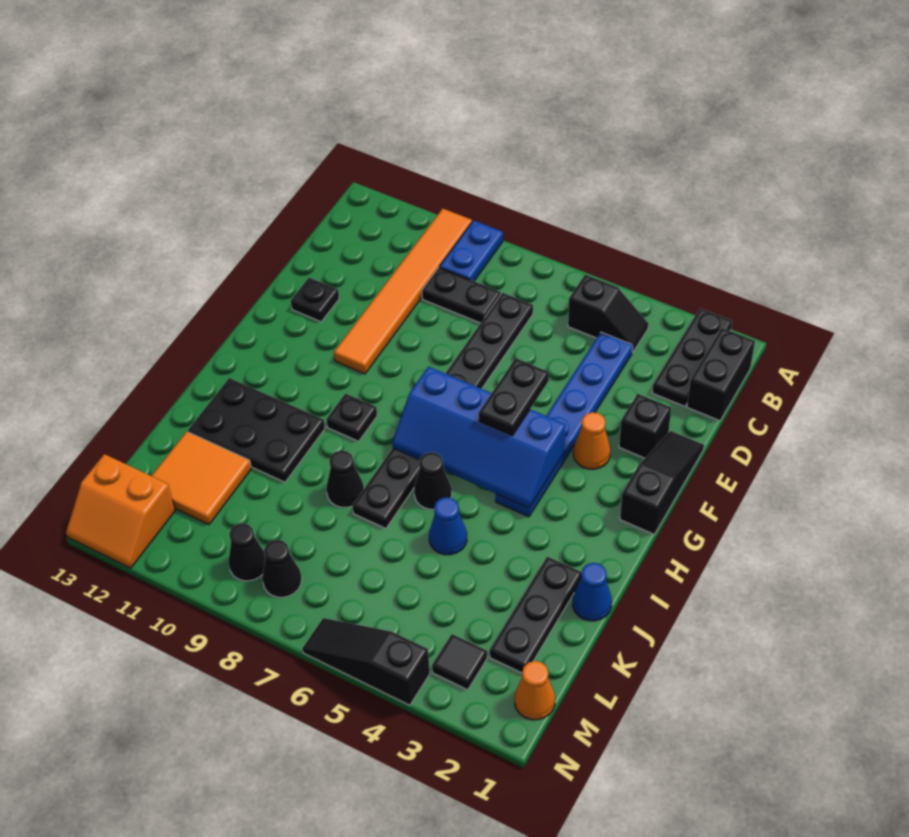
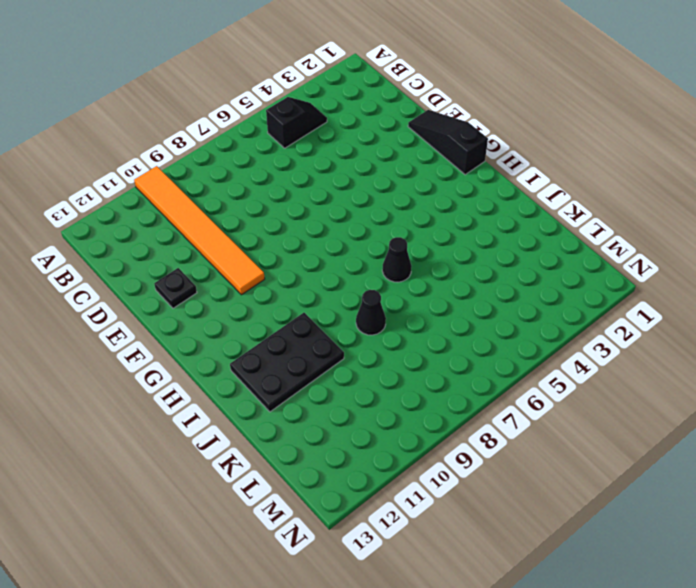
none -> black 1x3 plate [652,308,732,406]
none -> blue 1x2 plate [440,220,503,281]
none -> black 1x2 brick [687,328,755,421]

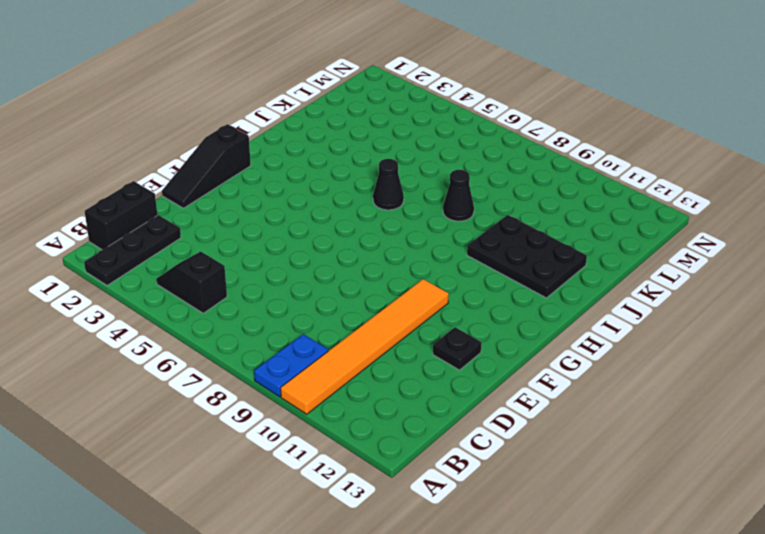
none -> blue 1x6 plate [496,332,633,517]
none -> black 1x8 plate [352,293,533,528]
none -> black 1x2 plate [422,267,501,323]

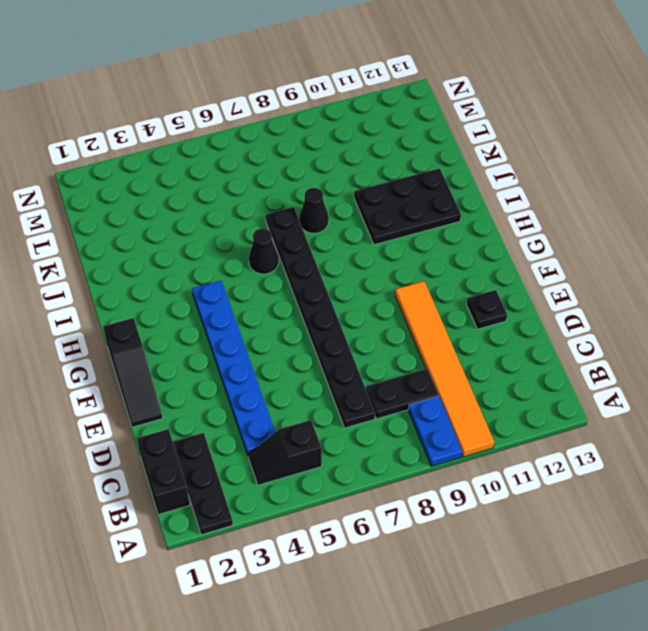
none -> black 1x1 brick [619,394,671,458]
none -> orange 1x1 cone [573,412,610,469]
none -> black 1x1 plate [326,394,377,441]

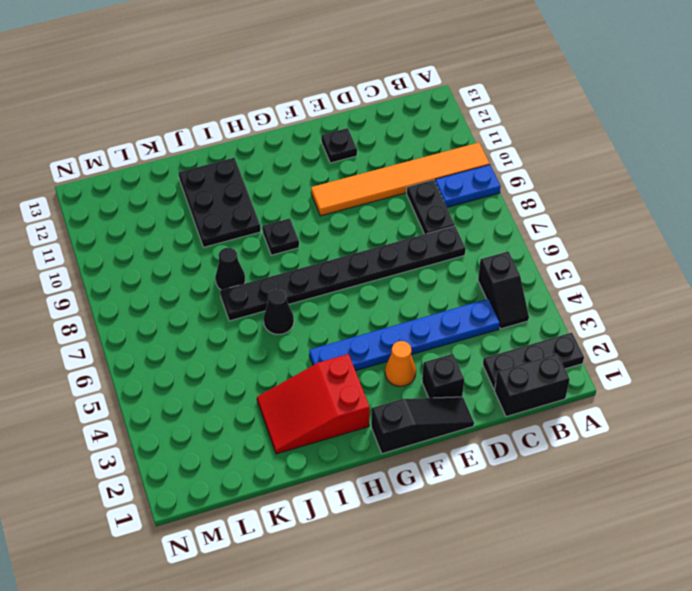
red 2x3 slope [257,354,370,454] -> black 1x3 plate [490,557,582,673]
none -> blue 1x1 cone [573,563,612,621]
none -> blue 1x1 cone [429,497,467,555]
none -> orange 2x2 tile [152,432,251,524]

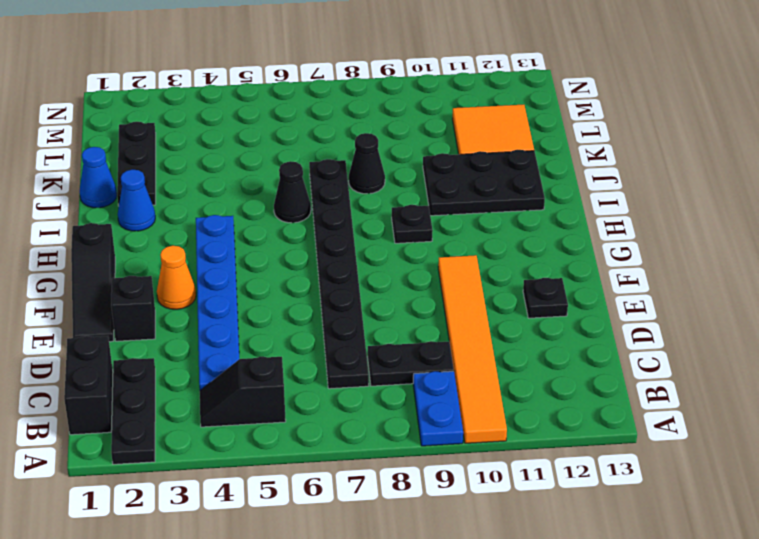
blue 1x1 cone [118,169,155,231] -> blue 1x1 cone moved to [429,497,467,555]
none -> orange 1x1 cone [515,661,555,720]
none -> black 1x1 tile [432,634,487,690]
none -> black 1x1 cone [262,540,302,597]

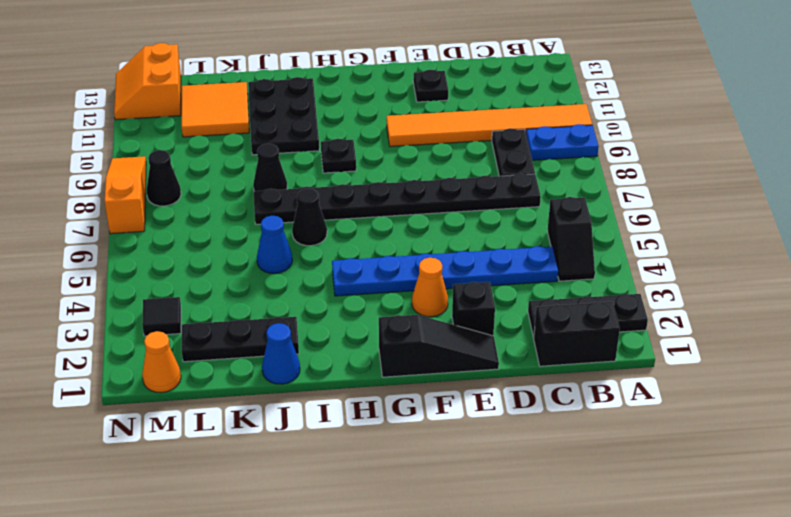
orange 1x3 slope [105,156,146,234] -> none
none -> black 1x1 cone [228,523,266,581]
none -> black 1x3 slope [302,618,430,705]
none -> blue 2x4 slope [392,367,566,508]

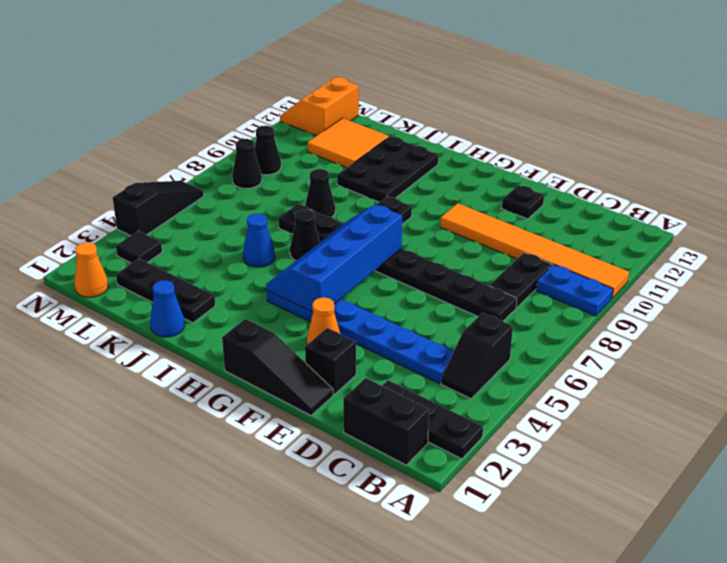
none -> black 1x2 plate [479,358,549,436]

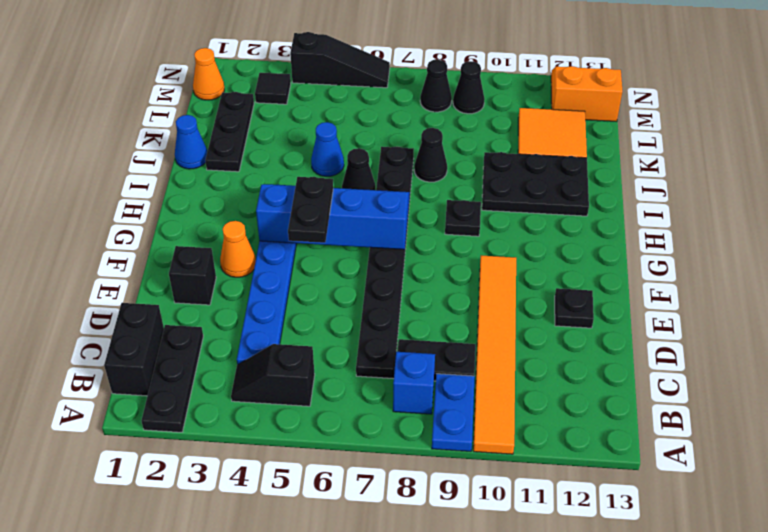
blue 1x1 brick [393,352,435,414] -> none
none -> black 1x3 slope [620,431,704,534]

